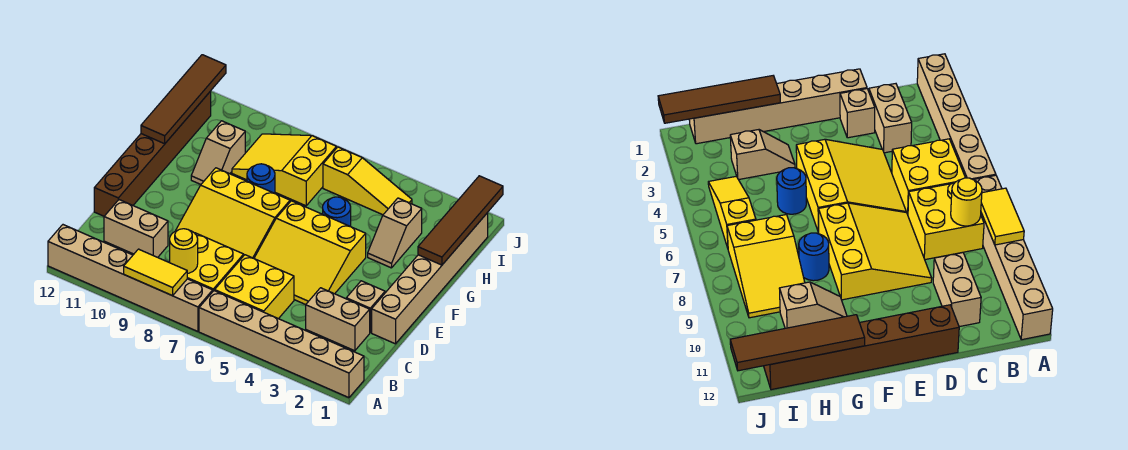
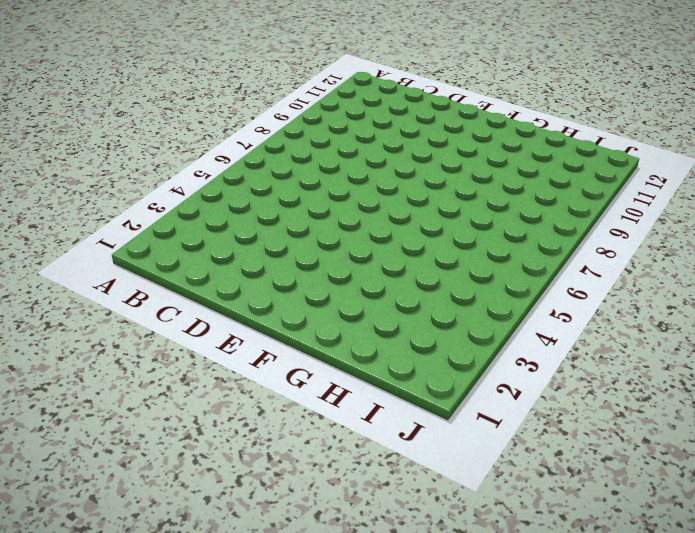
none -> tan 1x6 brick [199,291,364,398]
none -> tan 1x6 brick [48,225,213,331]
none -> yellow 2x2 brick [215,255,294,319]

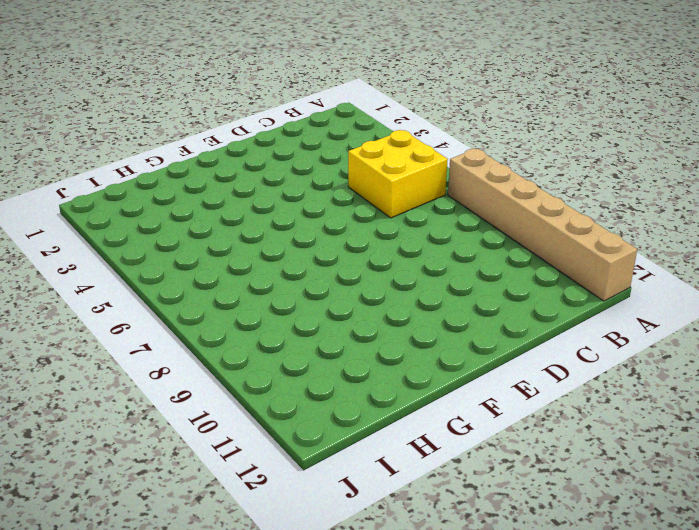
none -> tan 1x6 brick [199,291,364,398]
none -> yellow 2x2 brick [169,233,244,291]
none -> tan 1x2 brick [306,288,370,351]

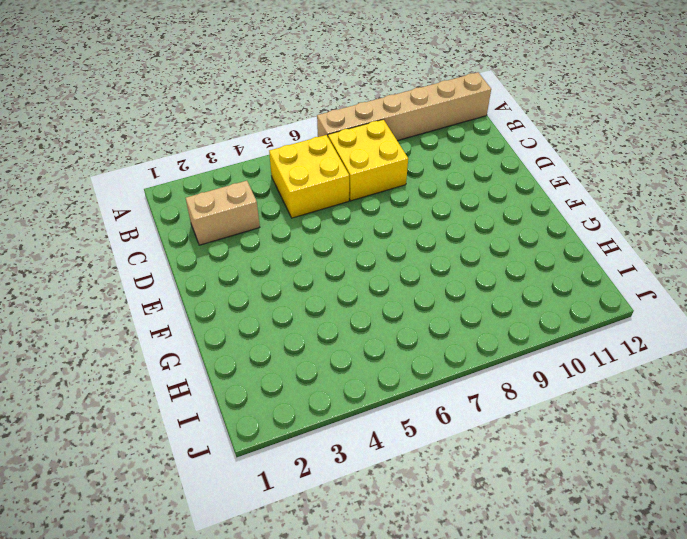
none -> tan 1x6 brick [199,291,364,398]
none -> tan 1x2 brick [104,200,168,257]
none -> tan 1x6 brick [372,213,488,344]

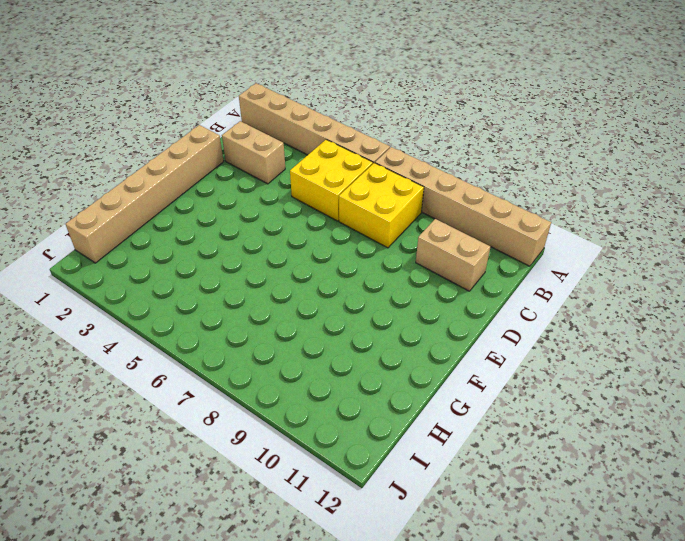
none -> tan 1x1 brick [346,281,385,333]
none -> yellow 3x3 slope [254,201,366,305]
none -> yellow 3x3 slope [176,168,290,258]

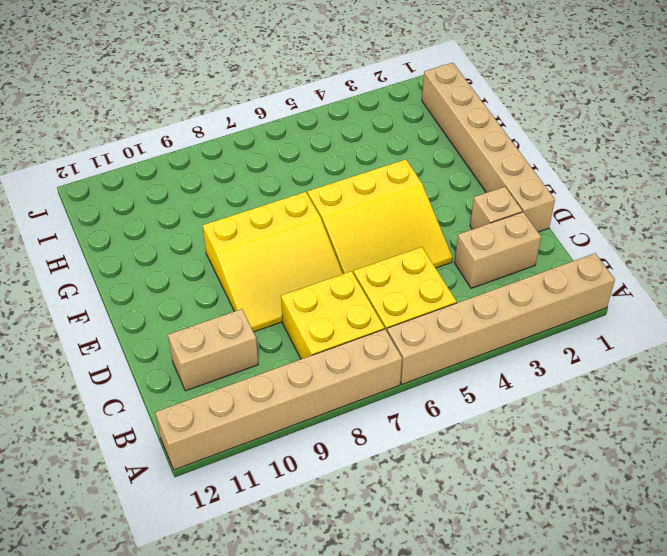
none -> brown 1x6 brick [94,91,211,216]
none -> tan 1x2 slope [368,198,422,268]
none -> blue 1x1 round brick [323,197,351,227]

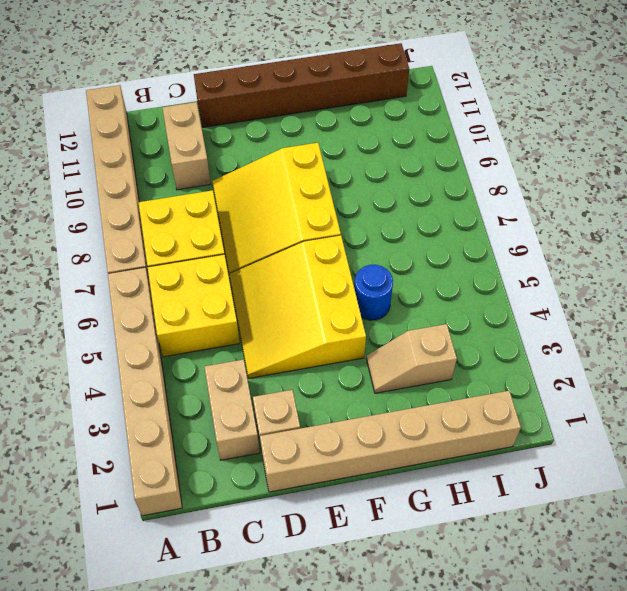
none -> blue 1x1 round brick [247,164,275,194]
none -> tan 1x2 slope [191,121,245,184]
none -> yellow 2x3 slope [232,134,336,206]

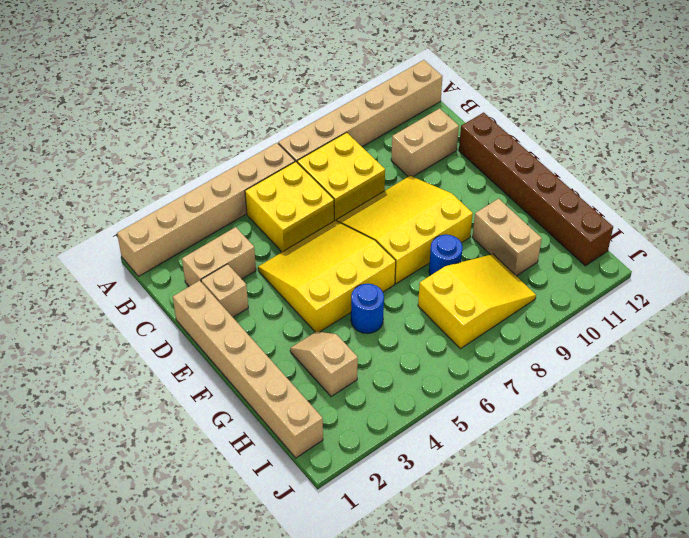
tan 1x2 brick [472,199,542,276] -> tan 1x2 slope [191,121,245,184]
none -> yellow 1x3 slope [323,147,412,215]
none -> yellow 1x2 tile [124,249,187,296]
none -> yellow 1x1 round brick [170,229,198,274]

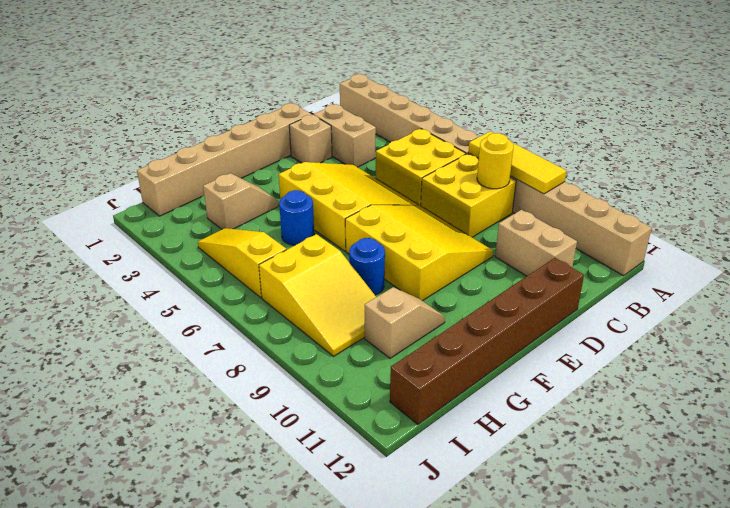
yellow 1x3 tile [468,131,566,194] -> yellow 1x2 tile [124,249,187,296]
none -> brown 1x4 tile [418,176,503,265]
none -> brown 1x4 tile [141,55,226,144]

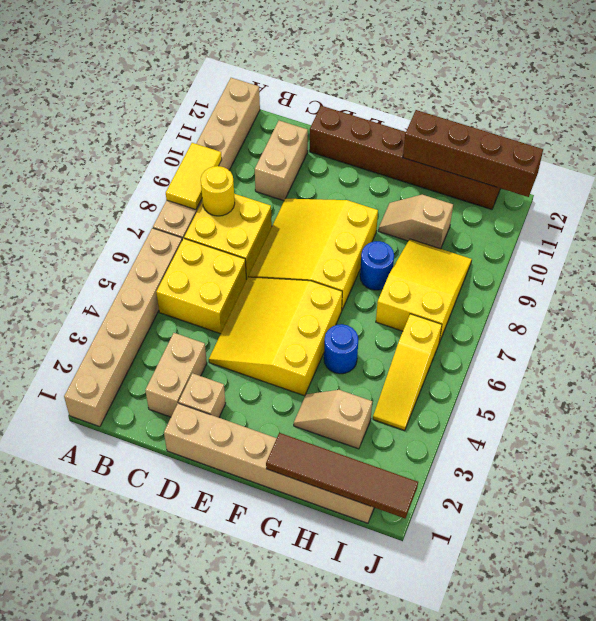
brown 1x4 brick [403,110,543,197] -> brown 1x4 tile [141,55,226,144]

